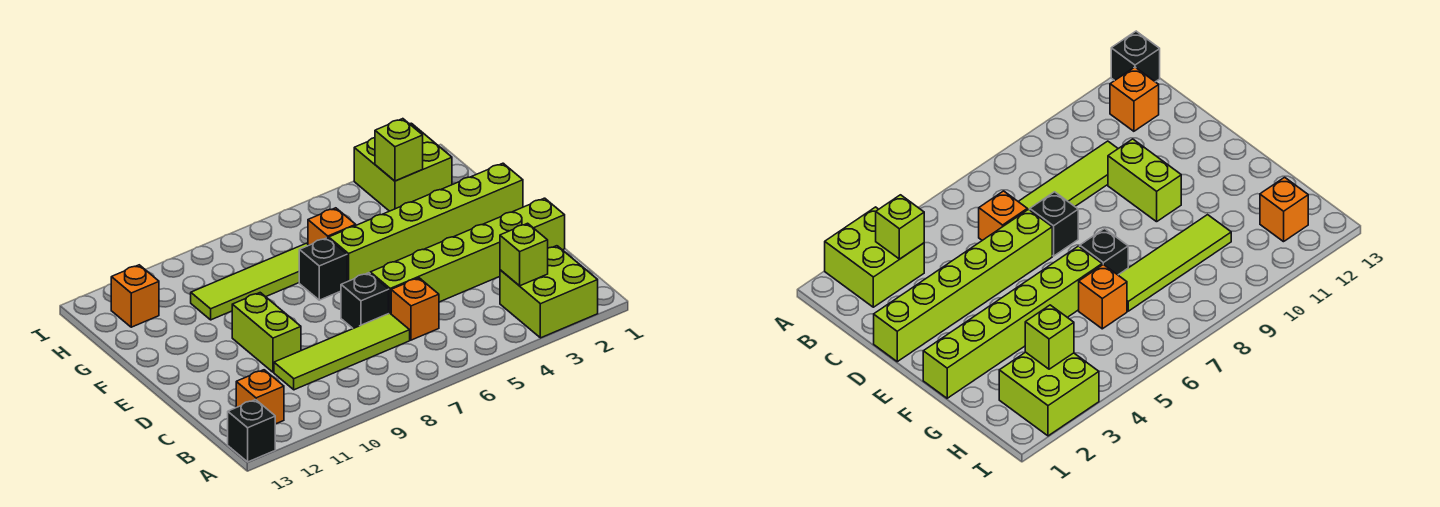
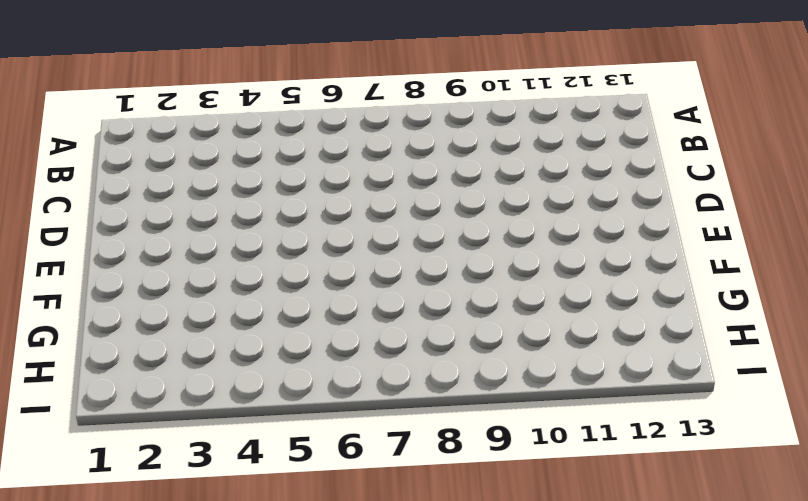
none -> lime 2x2 brick [500,246,598,338]
none -> black 1x1 brick [228,400,275,462]
none -> orange 1x1 brick [236,370,284,424]

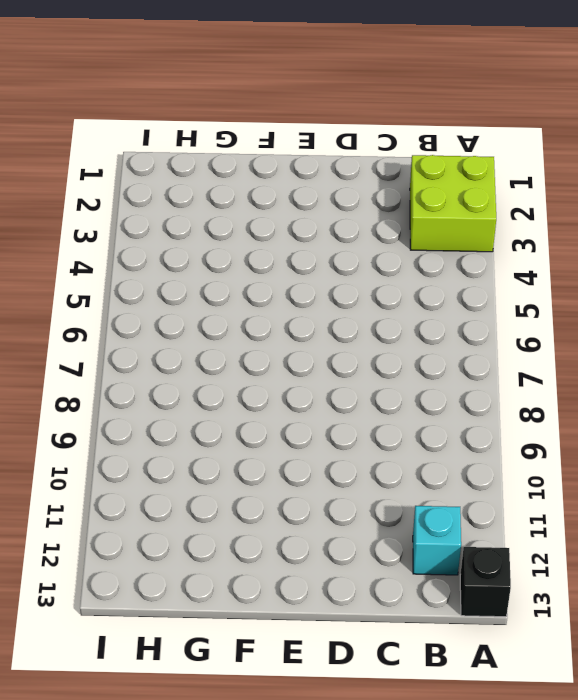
cyan 1x1 brick [413,506,461,575] -> orange 1x1 brick [236,370,284,424]
none -> orange 1x1 brick [391,278,439,340]
none -> lime 1x4 tile [274,313,410,390]
none -> lime 1x6 brick [370,198,565,314]

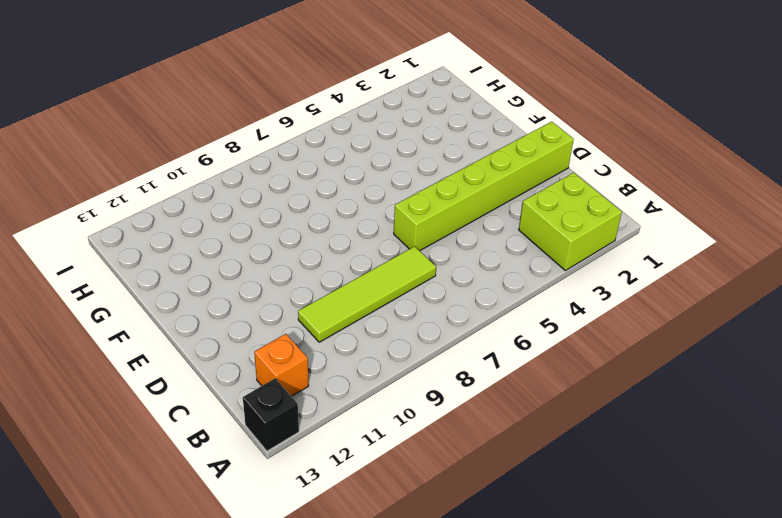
none -> orange 1x1 brick [391,278,439,340]
none -> black 1x1 brick [341,273,389,328]
none -> lime 1x2 brick [232,293,301,372]

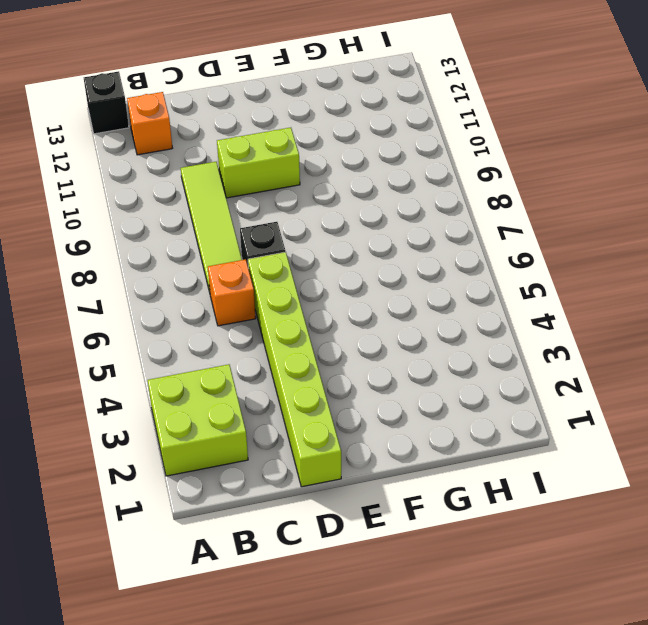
none -> lime 1x6 brick [329,163,523,282]
none -> black 1x1 brick [299,238,347,300]
none -> orange 1x1 brick [308,208,356,245]

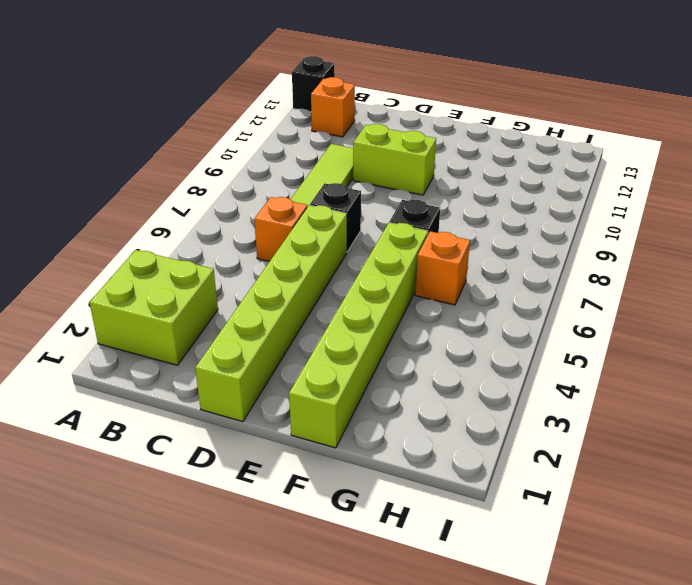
none -> lime 1x4 tile [191,243,309,320]
none -> lime 2x2 brick [354,123,452,211]
none -> orange 1x1 brick [111,265,159,327]

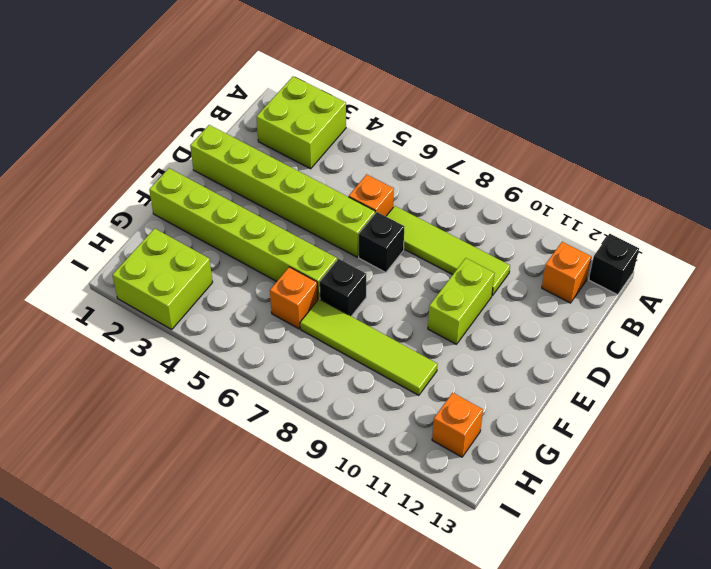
none -> lime 1x1 brick [500,223,548,286]
none -> lime 1x1 brick [375,119,423,181]

